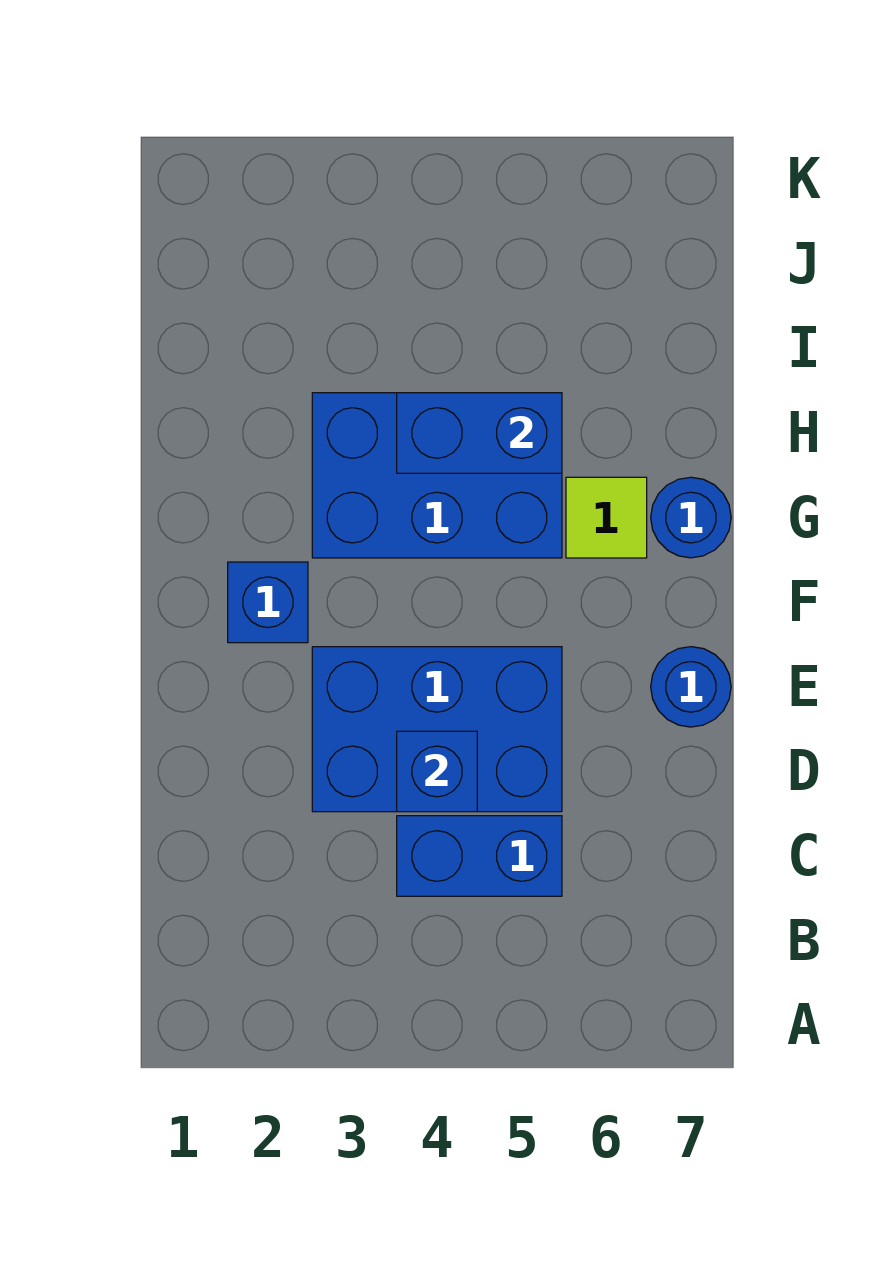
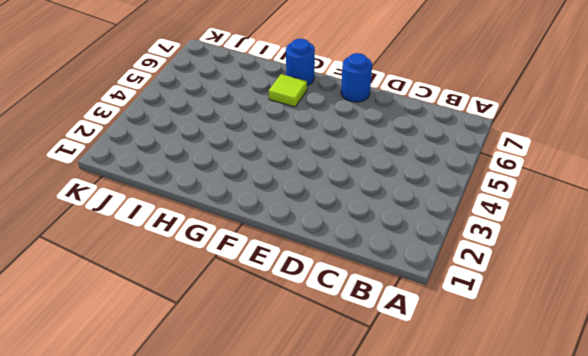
none -> blue 1x2 brick [397,816,562,896]
none -> blue 2x3 brick [312,647,562,812]

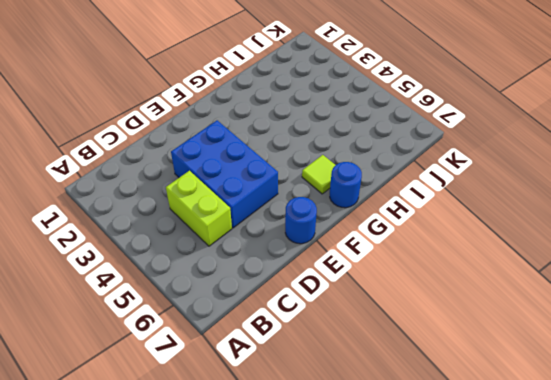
lime 1x2 brick [166,171,232,246] -> blue 1x2 brick [397,816,562,896]
none -> blue 1x1 brick [228,562,308,643]
none -> blue 2x3 brick [312,393,562,558]

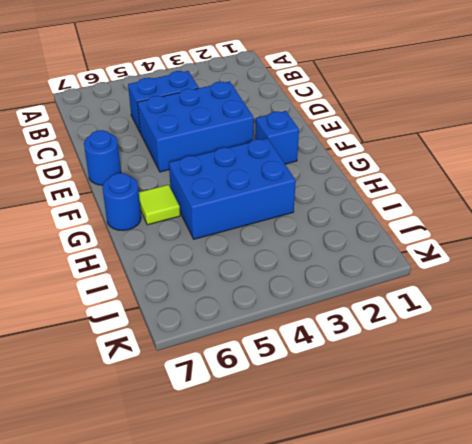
none -> blue 1x1 brick [397,731,477,812]
none -> blue 1x2 brick [397,393,562,473]

